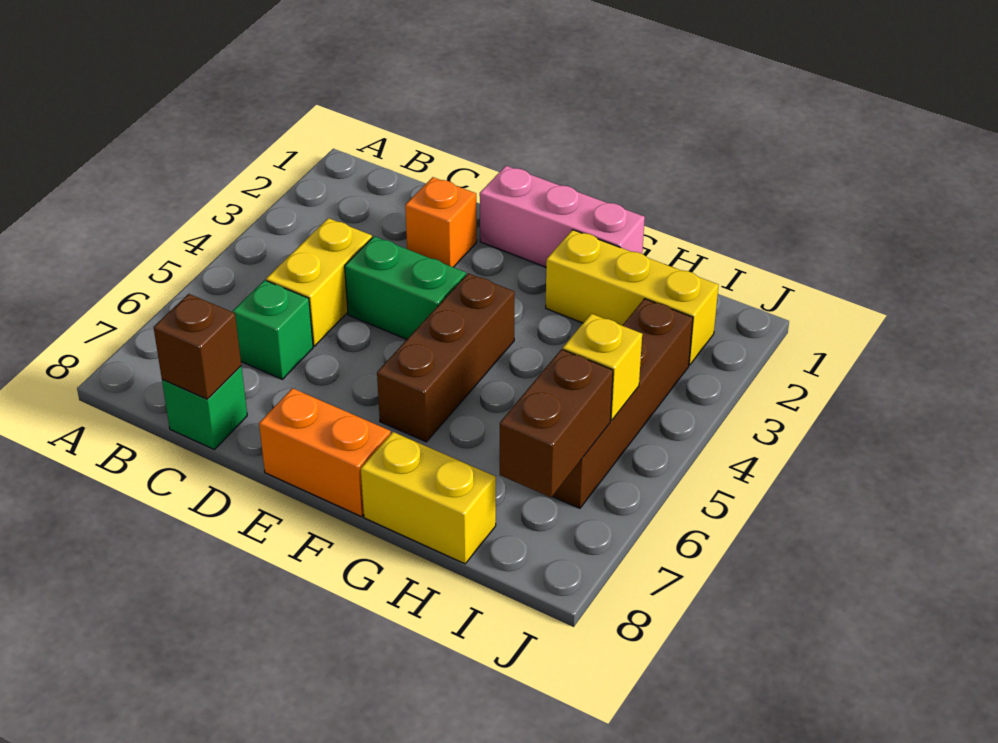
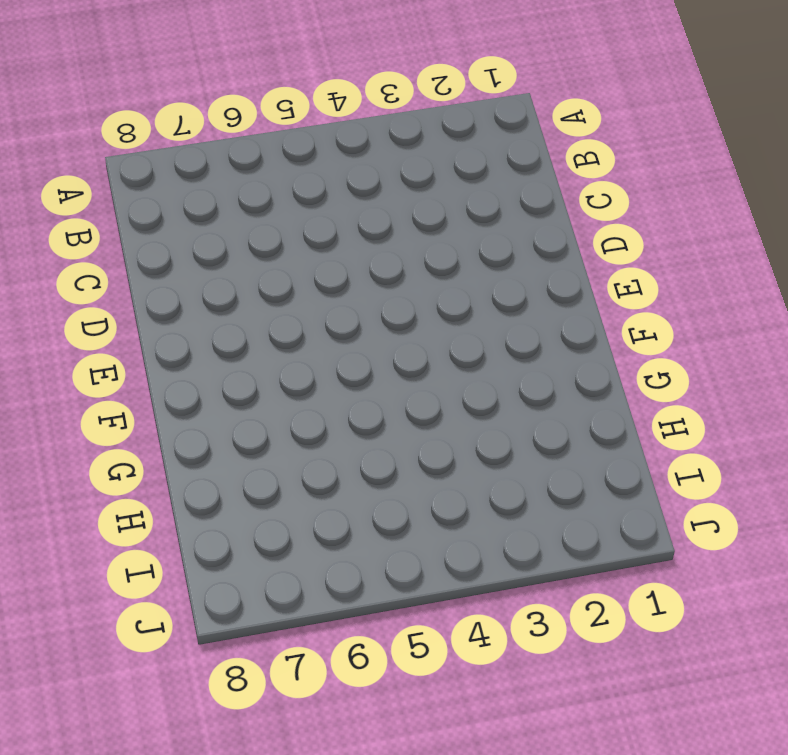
none -> yellow 1x2 brick [266,218,372,346]
none -> green 1x1 brick [233,280,313,379]
none -> green 1x1 brick [162,366,247,449]

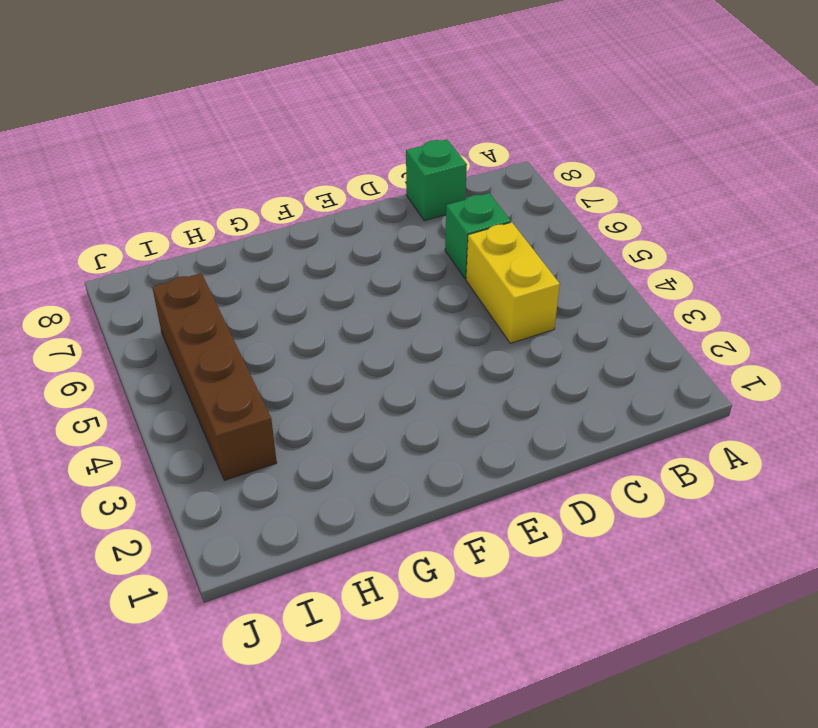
none -> orange 1x1 brick [405,177,477,267]
none -> green 1x2 brick [345,236,466,339]
none -> pink 1x3 brick [480,166,645,267]

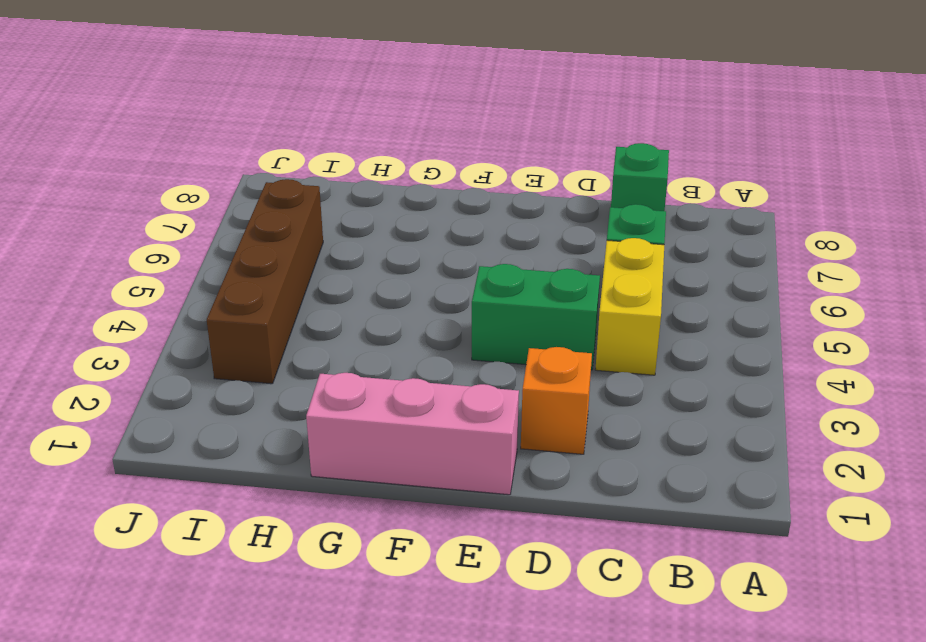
none -> orange 1x2 brick [259,388,391,517]
none -> brown 1x3 brick [377,273,515,442]
none -> yellow 1x3 brick [546,230,719,365]

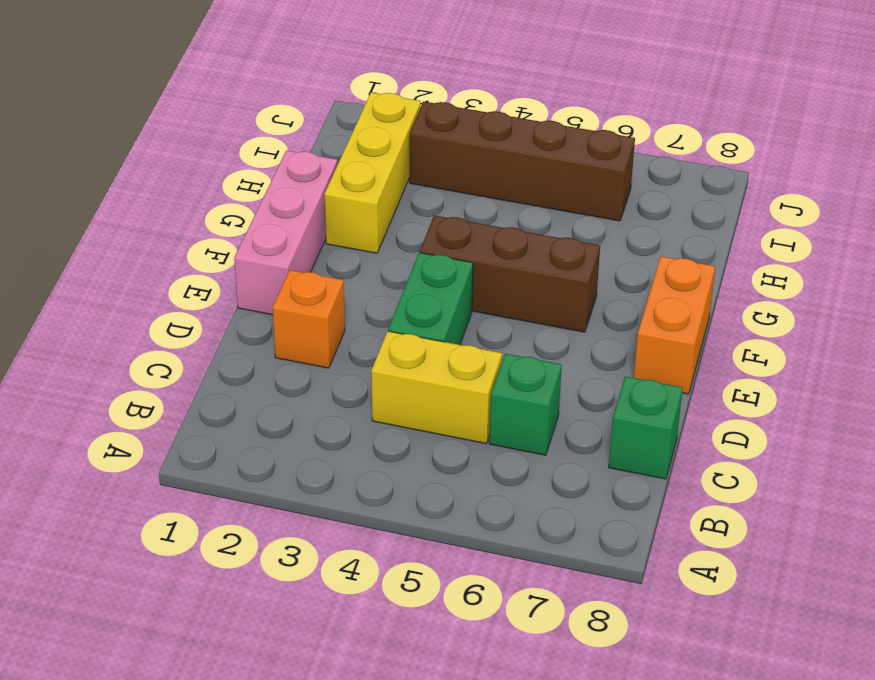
none -> yellow 1x2 brick [361,432,496,564]
none -> brown 1x1 brick [154,294,241,399]
none -> yellow 1x1 brick [563,314,642,420]

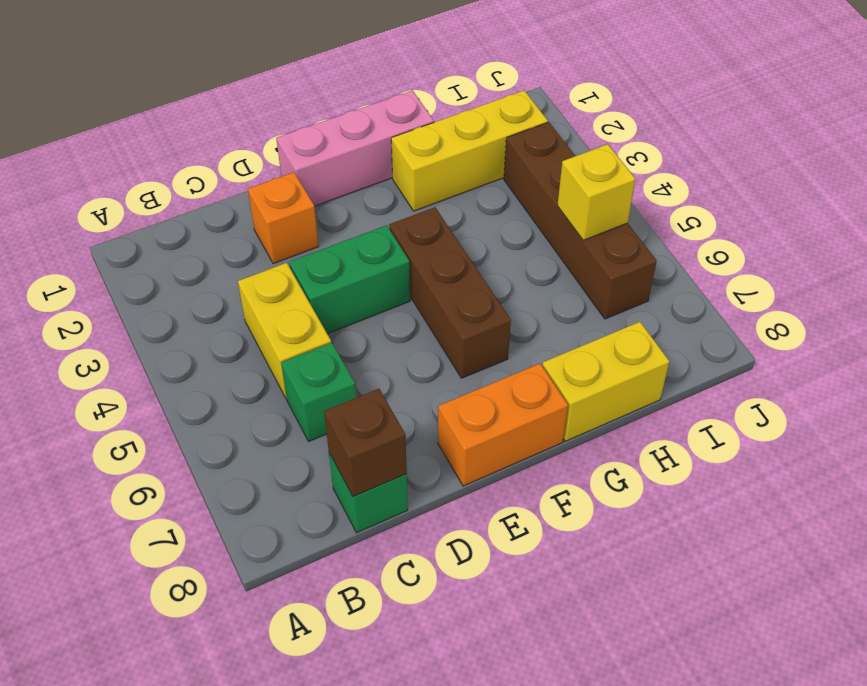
none -> brown 1x2 brick [500,349,613,497]

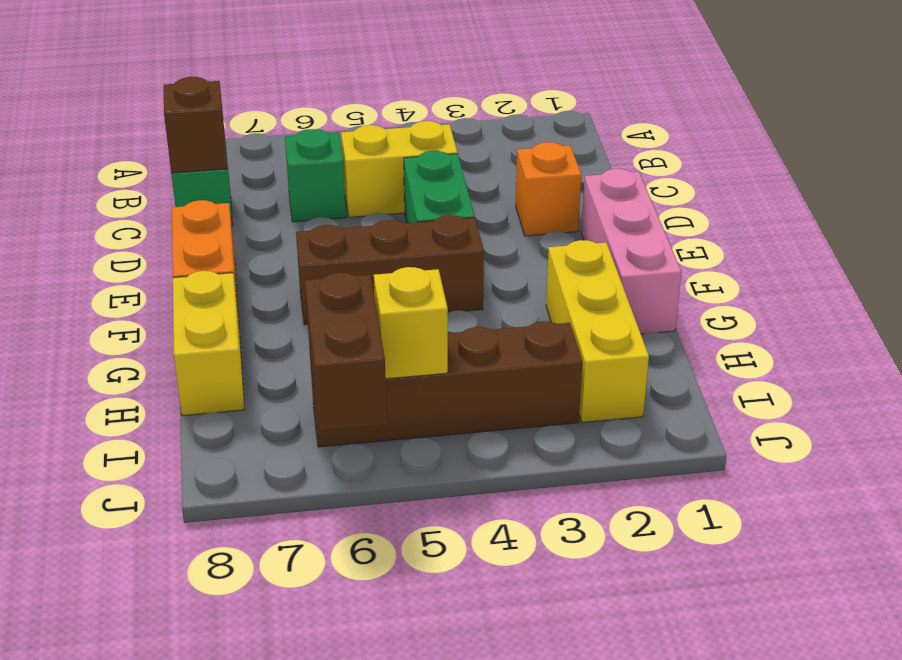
brown 1x2 brick [305,273,387,431] -> brown 1x2 brick turned to [500,349,613,497]

